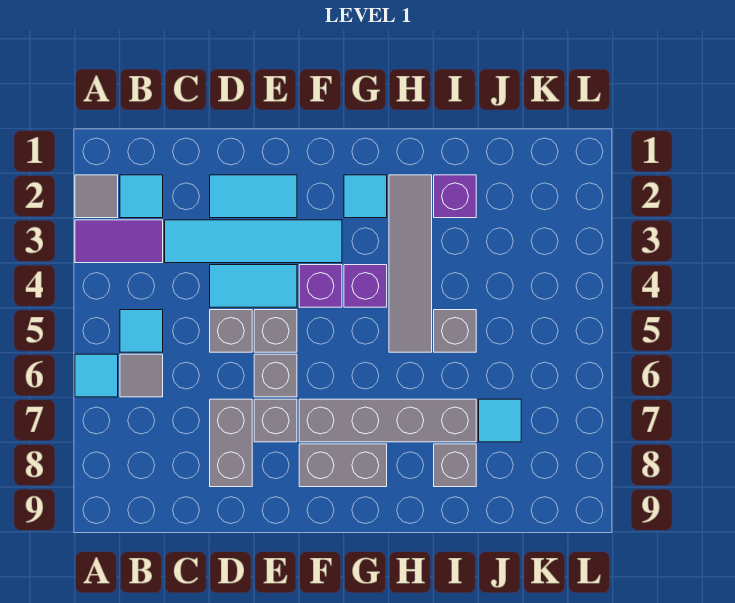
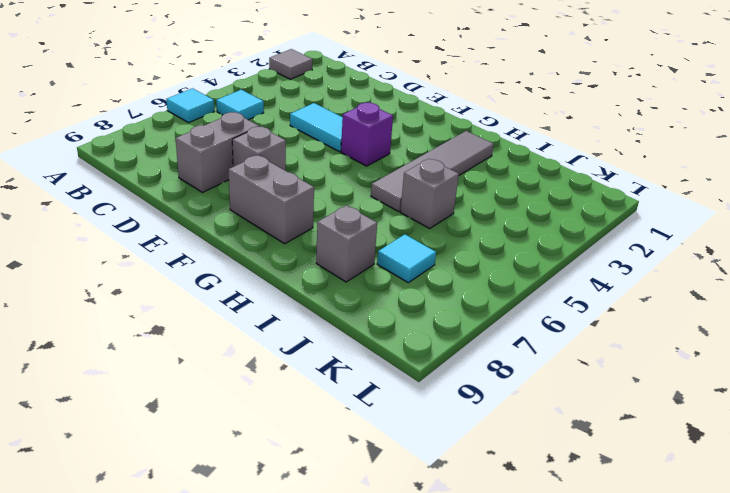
none -> purple 1x2 tile [75,220,163,263]
none -> cyan 1x1 tile [120,175,163,218]
none -> grey 1x1 tile [120,354,163,397]

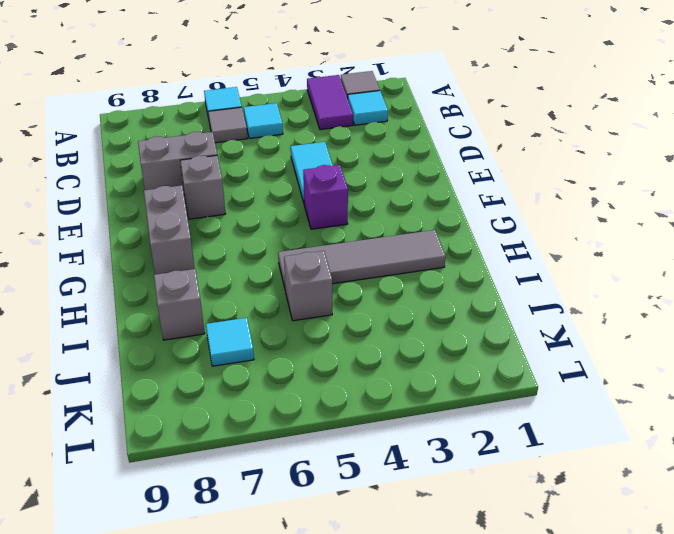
none -> cyan 1x4 tile [165,220,342,263]
none -> cyan 1x2 tile [210,175,297,218]
none -> grey 1x1 brick [210,310,252,352]

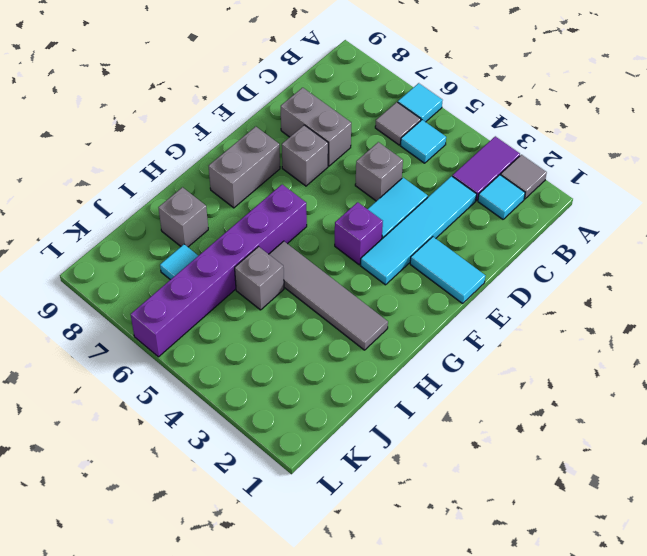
cyan 1x2 tile [410,237,485,303] -> cyan 1x2 tile turned to [210,175,297,218]
purple 1x6 brick [131,185,307,357] -> none
none -> grey 1x1 brick [254,310,297,352]
none -> grey 1x1 brick [254,354,297,397]
none -> grey 1x4 brick [299,399,476,442]

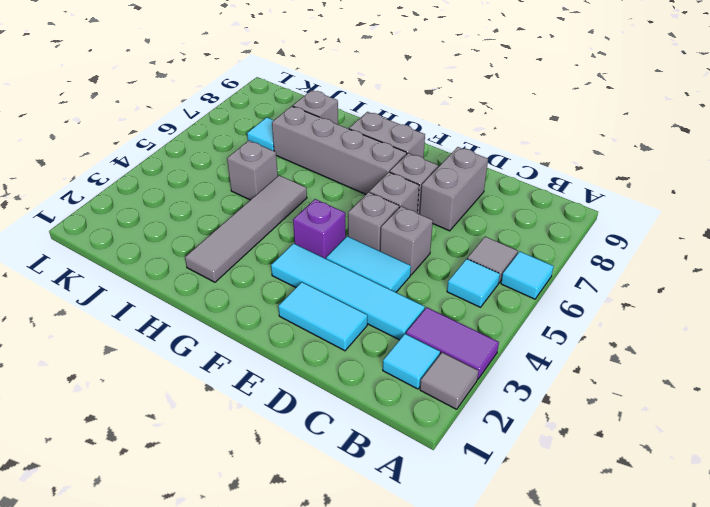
none -> cyan 1x1 tile [344,175,387,218]
none -> purple 1x1 brick [344,265,387,307]
none -> purple 1x1 brick [434,175,476,218]

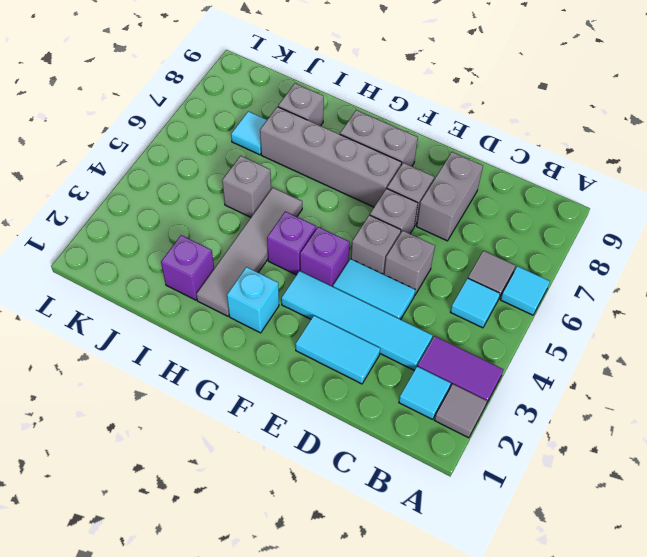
cyan 1x1 brick [227,267,279,333] -> cyan 1x1 tile [344,175,387,218]

